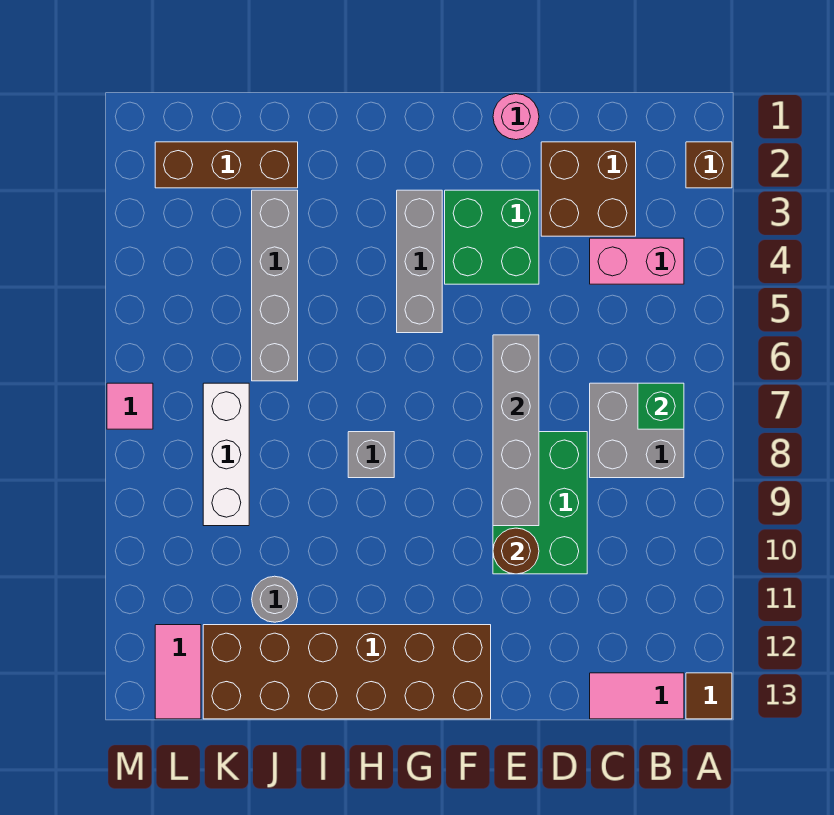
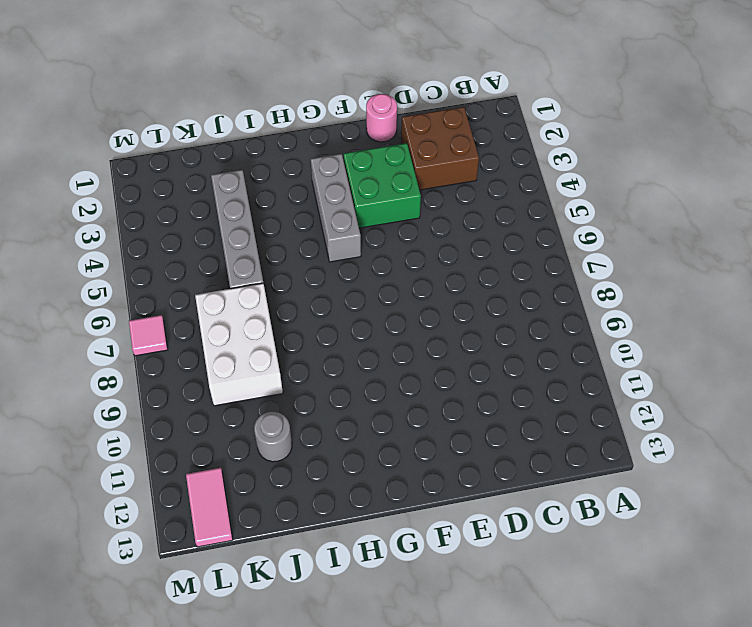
white 2x3 brick [195,283,283,406] -> white 1x3 brick [203,383,249,526]
none -> brown 1x1 brick [686,142,732,188]
none -> brown 1x1 tile [686,673,732,719]
none -> pink 1x2 brick [590,238,684,284]

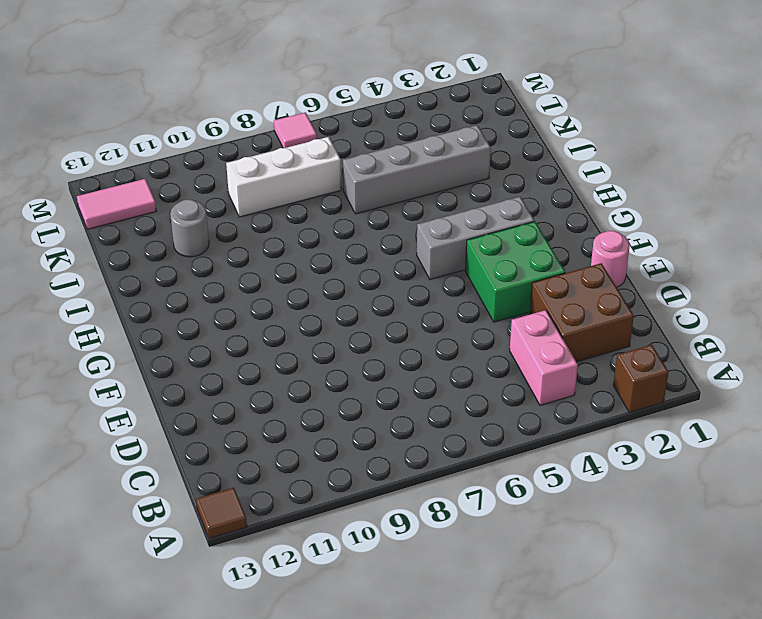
none -> grey 2x2 brick [590,383,684,478]
none -> pink 1x2 tile [590,673,684,719]
none -> green 2x3 brick [493,432,587,574]

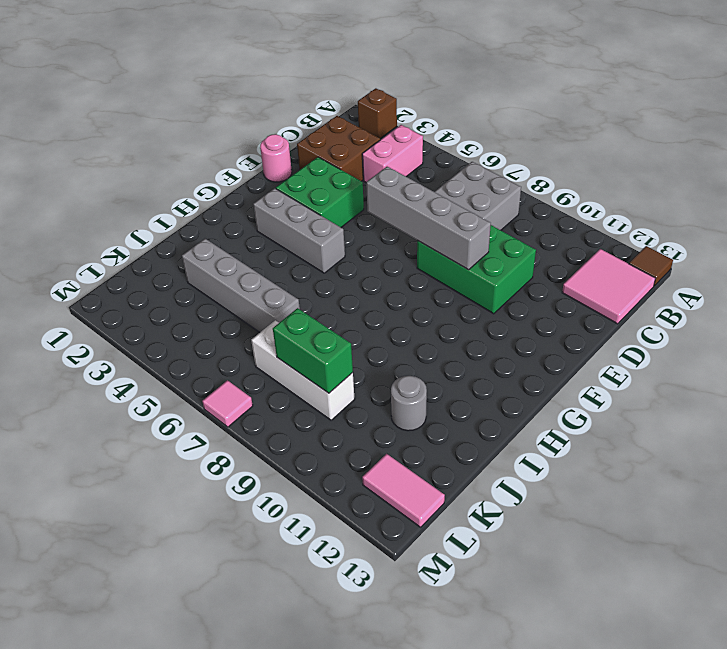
pink 2x2 tile [562,249,655,324] -> pink 1x2 tile [590,673,684,719]
green 1x2 brick [273,308,353,393] -> none
none -> brown 2x6 brick [203,625,491,719]
none -> grey 1x1 brick [348,432,394,478]
none -> brown 1x3 brick [155,142,298,188]

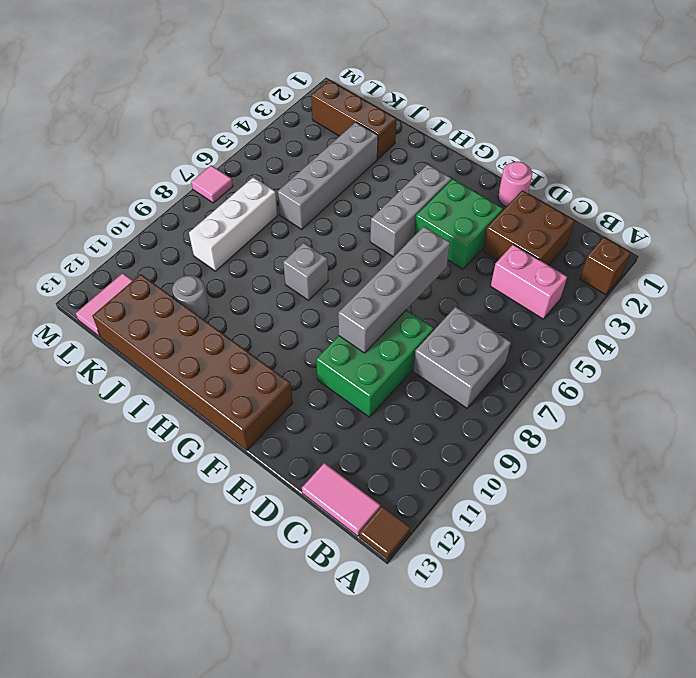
none -> green 1x1 brick [638,383,684,429]
none -> brown 1x1 round brick [493,528,539,574]

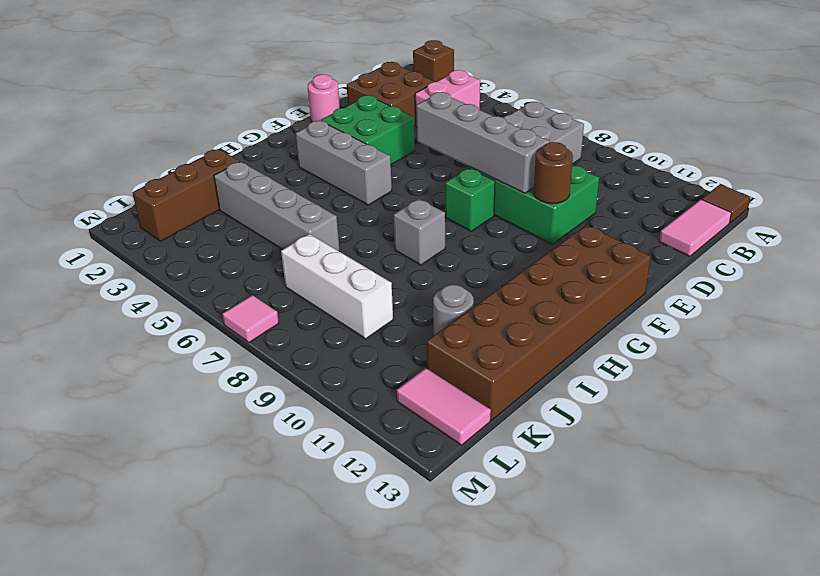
green 1x1 brick [445,168,495,231] -> green 1x1 brick moved to [638,383,684,429]

